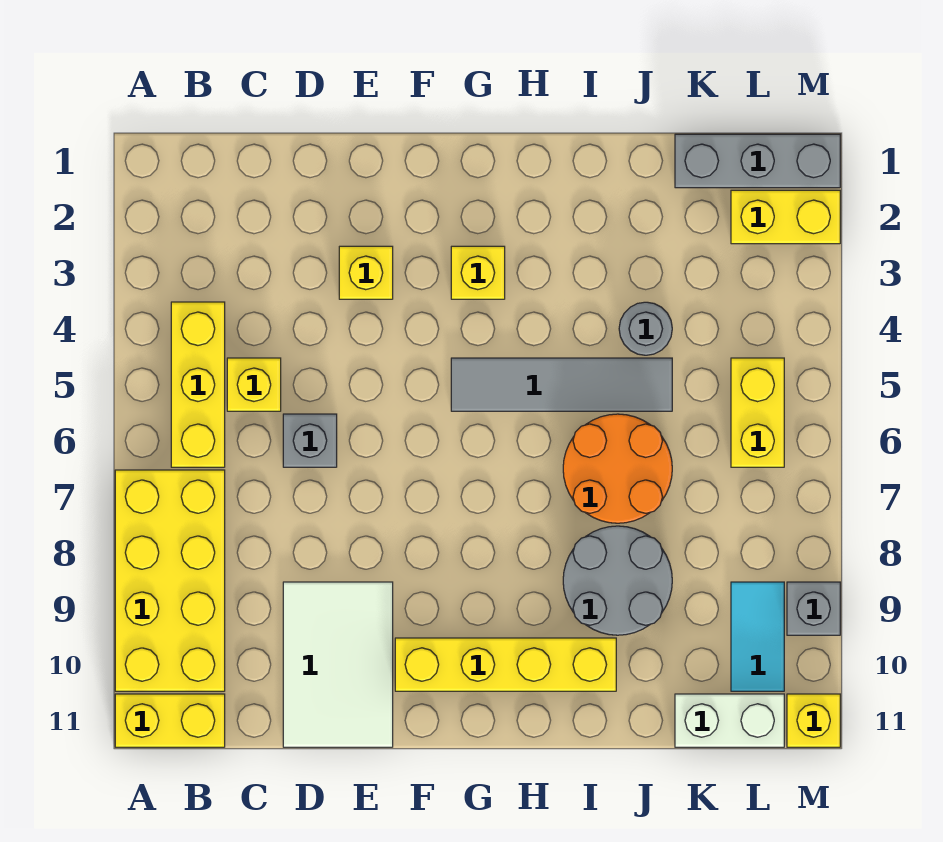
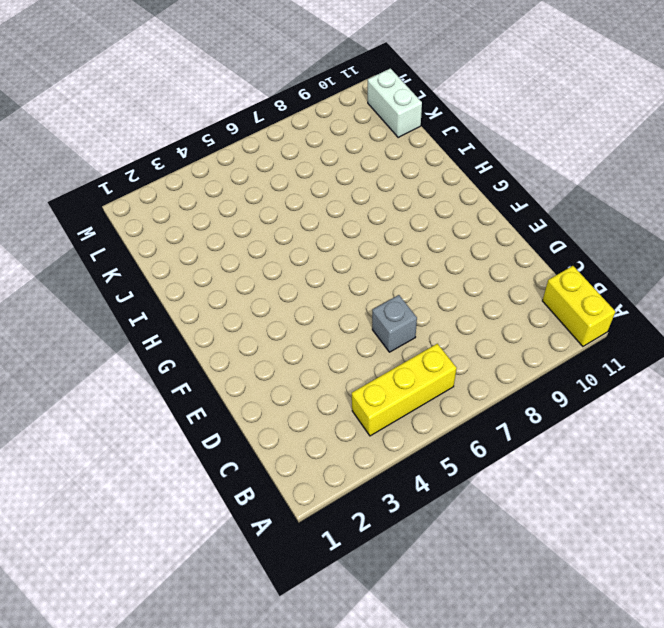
none -> yellow 2x4 brick [115,470,225,691]
none -> yellow 1x1 brick [227,358,281,411]
none -> white 2x3 tile [283,582,393,747]

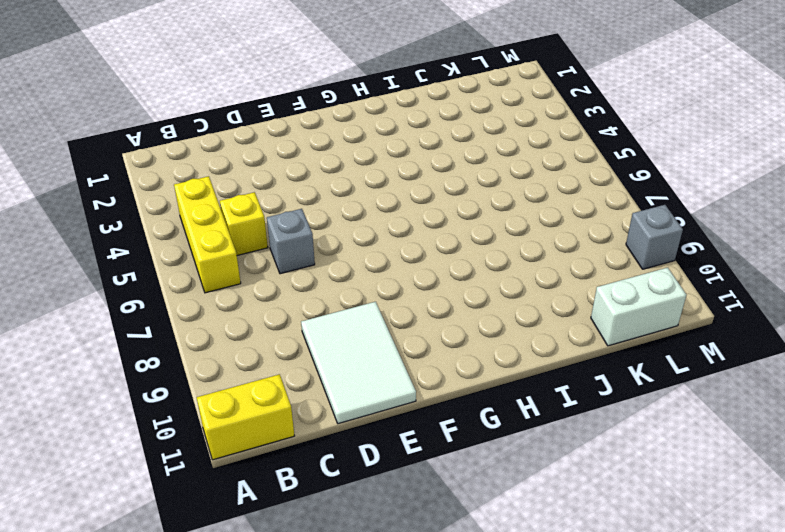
none -> yellow 2x4 brick [115,470,225,691]
none -> yellow 1x1 brick [339,246,393,299]
none -> yellow 1x4 brick [395,638,616,691]

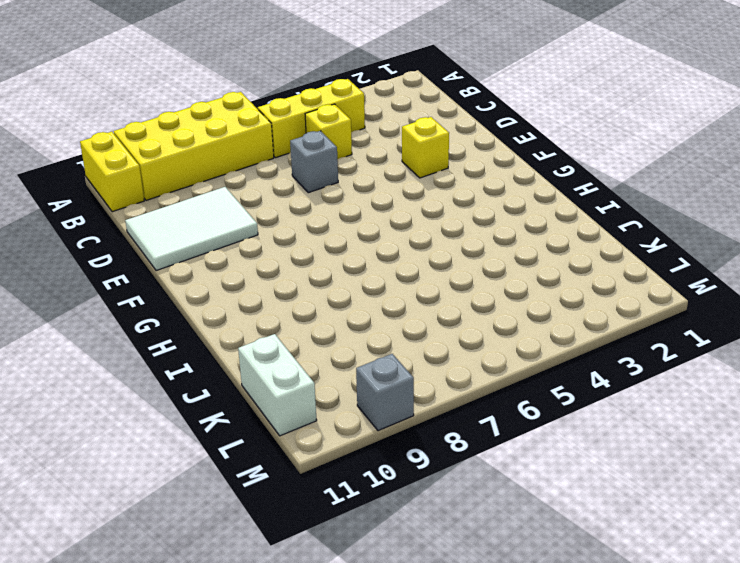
none -> yellow 1x4 brick [395,638,616,691]
none -> yellow 1x1 brick [451,246,505,299]
none -> grey 1x4 tile [451,358,672,411]

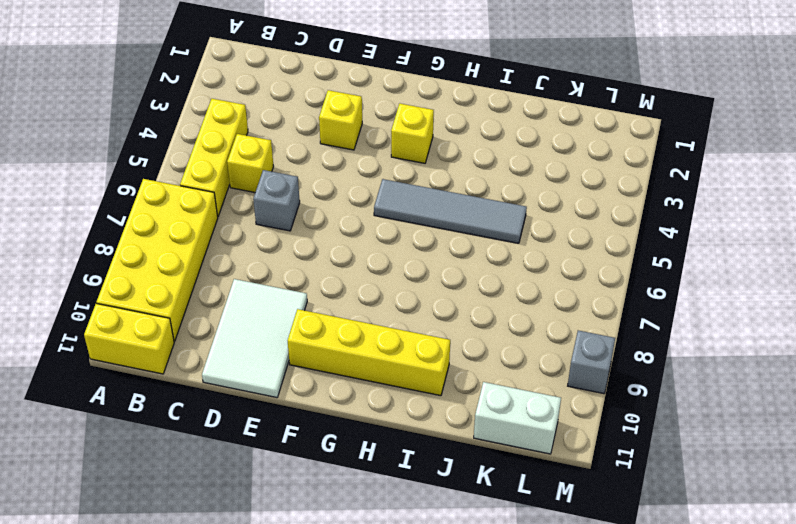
none -> orange 2x2 round brick [563,414,672,523]
none -> grey 2x2 round brick [563,526,672,635]
none -> grey 1x1 round brick [619,302,672,355]

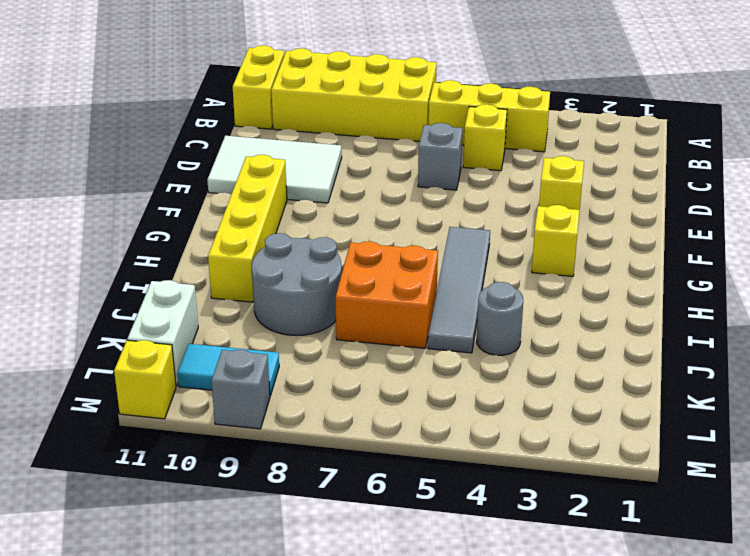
orange 2x2 brick [336,241,438,348] -> orange 2x2 round brick [563,414,672,523]
none -> grey 1x3 brick [675,134,840,188]
none -> yellow 1x2 brick [731,190,840,244]
none -> yellow 1x2 brick [731,358,784,467]

